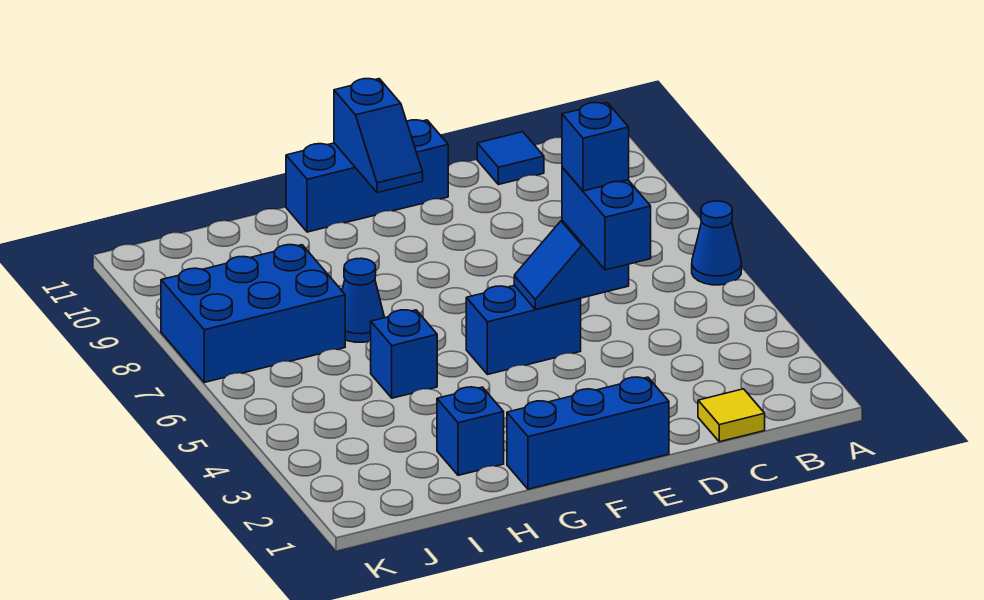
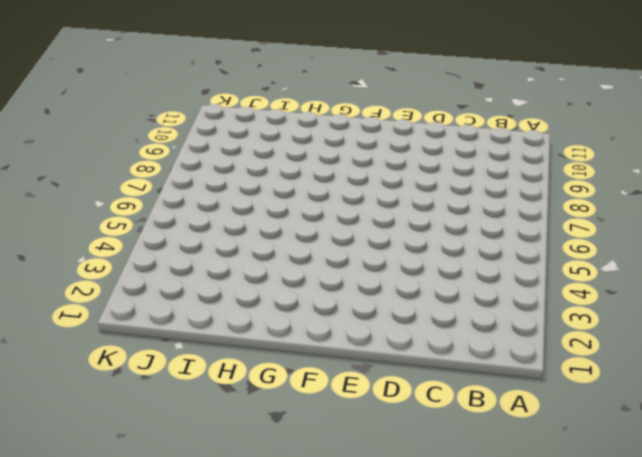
none -> blue 1x1 cone [692,201,742,285]
none -> yellow 1x1 tile [698,389,765,442]
none -> blue 1x1 tile [477,132,544,185]

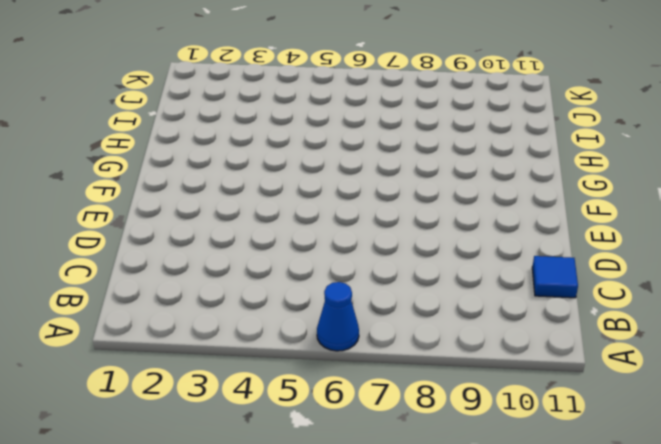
none -> yellow 1x1 tile [698,389,765,442]
none -> blue 1x3 brick [507,377,669,489]
none -> blue 1x2 brick [466,285,581,375]

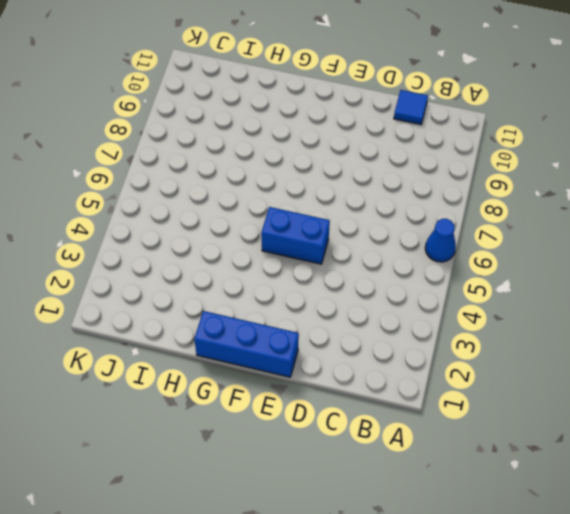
none -> yellow 1x1 tile [698,389,765,442]
none -> blue 1x3 brick [286,120,448,232]
none -> blue 1x1 brick [437,387,504,475]

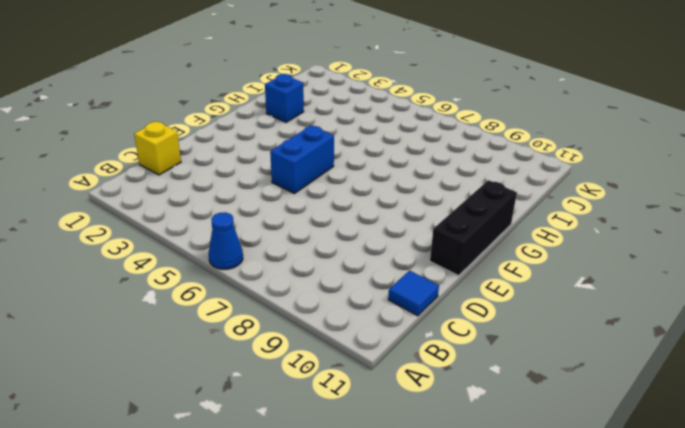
yellow 1x1 brick [134,122,181,175] -> yellow 1x1 tile [698,389,765,442]
black 1x3 brick [430,180,517,276] -> blue 1x3 brick [286,120,448,232]
none -> blue 1x3 brick [507,377,669,489]
none -> blue 1x1 brick [371,310,437,398]
none -> blue 1x1 cone [342,258,385,342]

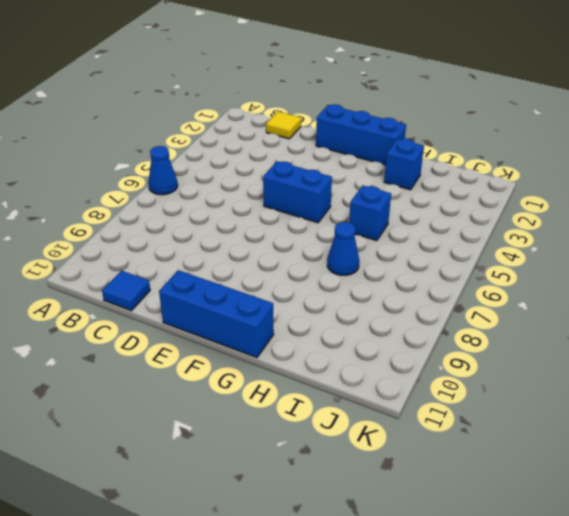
none -> blue 2x3 brick [161,245,345,382]
none -> blue 1x2 slope [514,220,629,309]
none -> blue 1x2 slope [334,79,423,193]

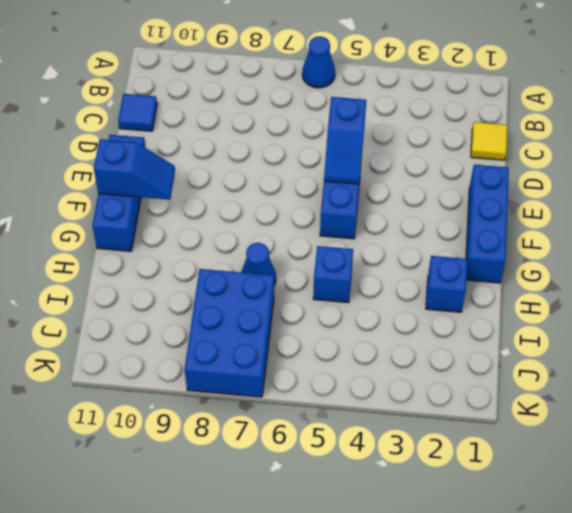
none -> blue 1x2 brick [562,167,651,270]
none -> blue 1x1 brick [562,103,629,191]

